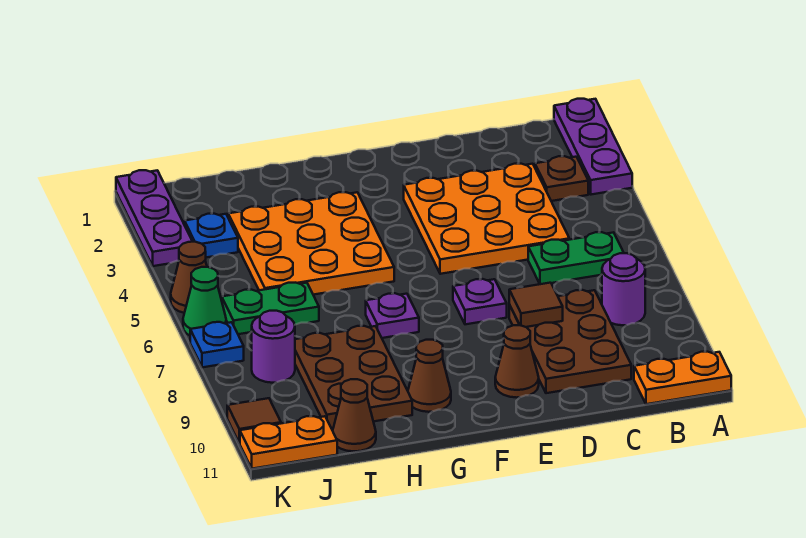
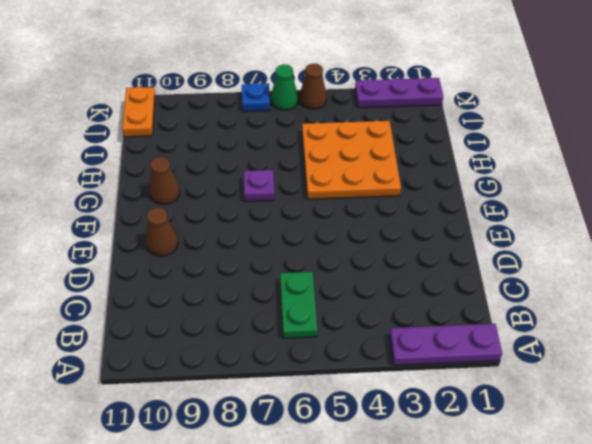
none -> orange 1x2 plate [634,352,731,404]
none -> brown 1x1 plate [535,156,588,201]
none -> purple 1x1 round brick [602,253,645,325]

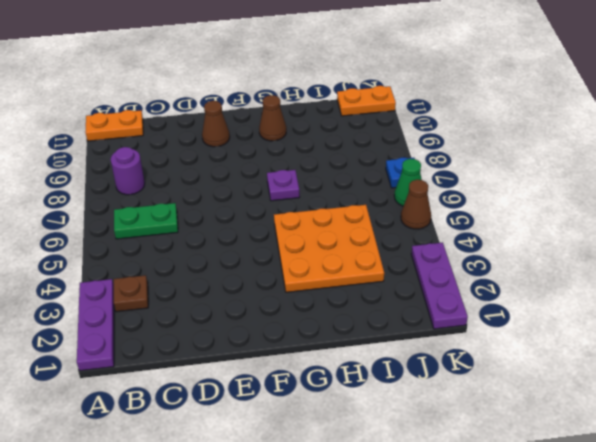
none -> orange 3x3 plate [404,164,569,274]
none -> brown 2x3 plate [509,290,631,393]
none -> purple 1x1 plate [453,279,507,324]

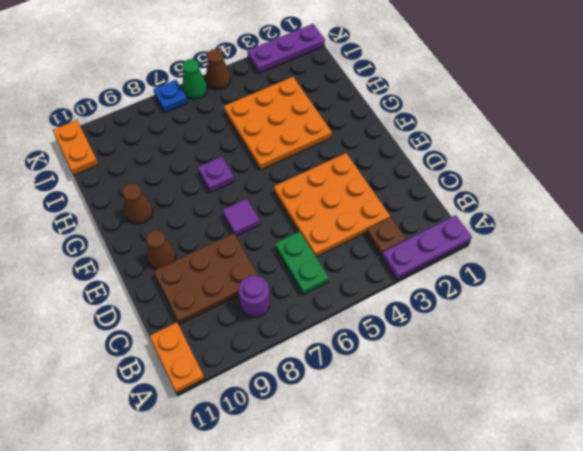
purple 1x1 tile [222,199,260,236] -> purple 1x1 plate [453,279,507,324]
none -> brown 2x3 plate [295,326,412,428]
none -> green 1x2 plate [222,283,319,334]
none -> brown 1x1 cone [333,379,376,451]

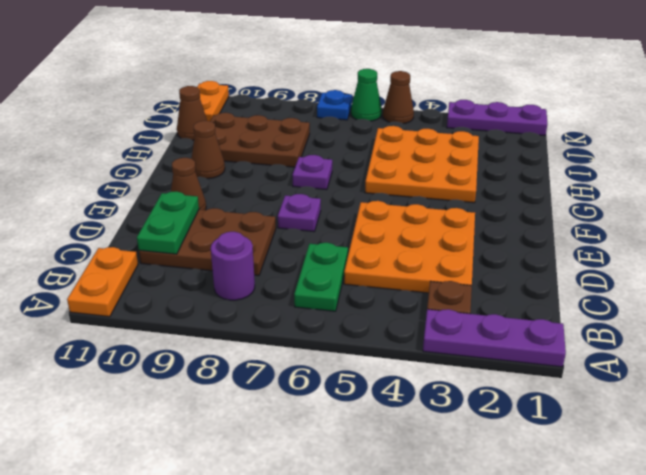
green 1x2 plate [137,191,199,254] -> green 1x2 plate moved to [222,283,319,334]
none -> blue 1x1 plate [185,214,238,257]
none -> purple 1x1 round brick [252,311,295,383]
none -> brown 1x1 tile [227,398,281,443]

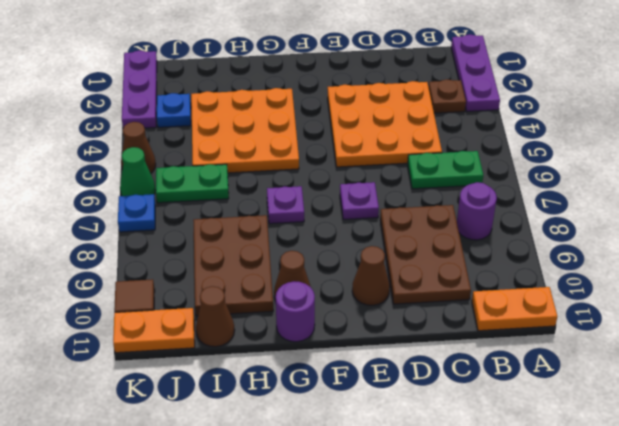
purple 1x1 round brick [276,281,315,342] -> purple 1x1 round brick moved to [252,311,295,383]
none -> brown 1x1 tile [509,283,563,327]

